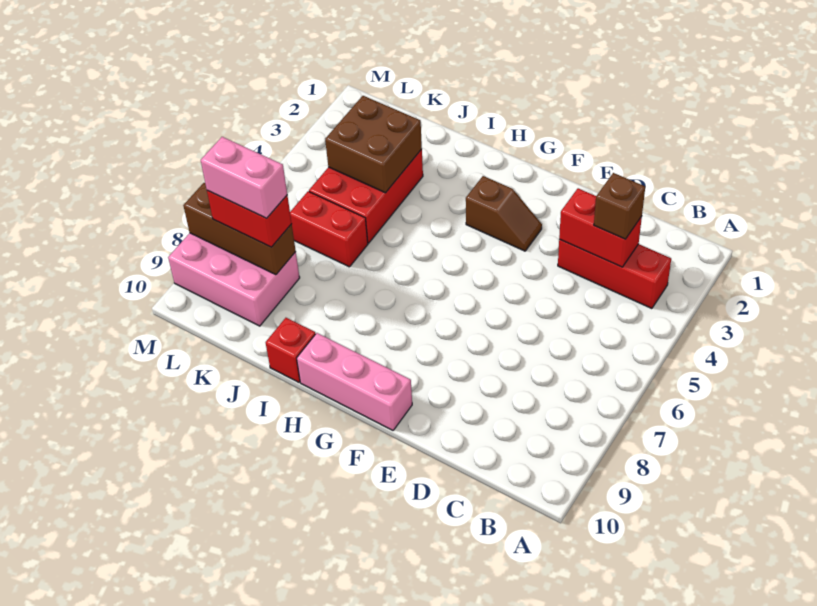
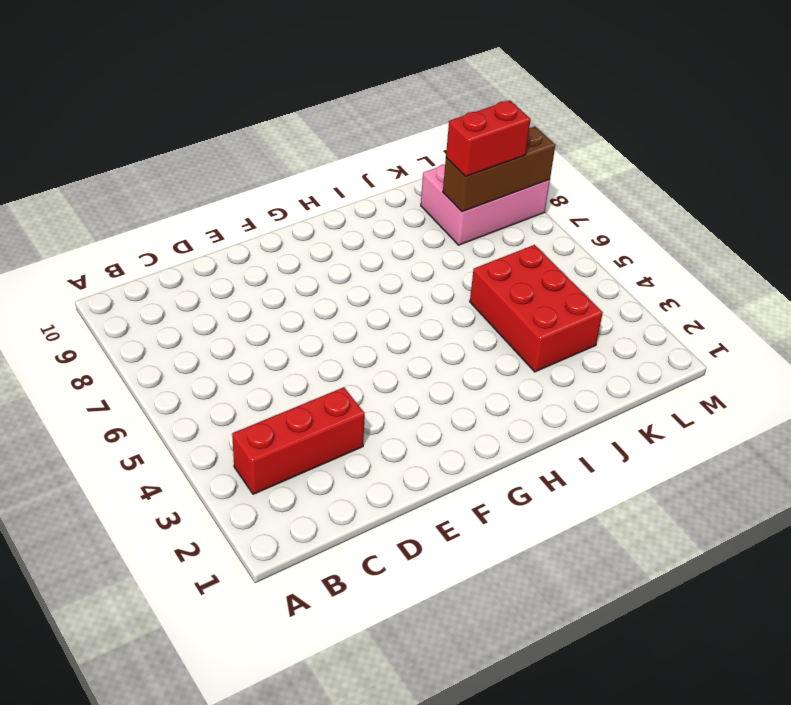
none -> brown 1x2 slope [466,176,542,251]
none -> pink 1x3 brick [297,333,412,430]
none -> red 1x1 brick [266,318,315,382]

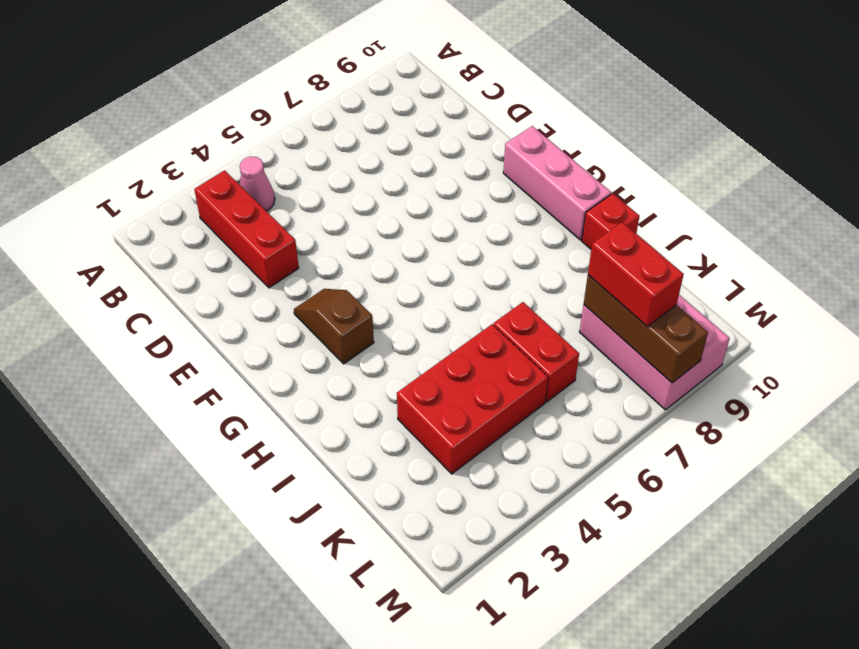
pink 1x1 cone [240,157,275,211] -> none
none -> red 1x2 brick [559,188,642,267]
none -> brown 2x2 brick [325,96,422,193]
none -> brown 1x1 brick [594,173,645,239]

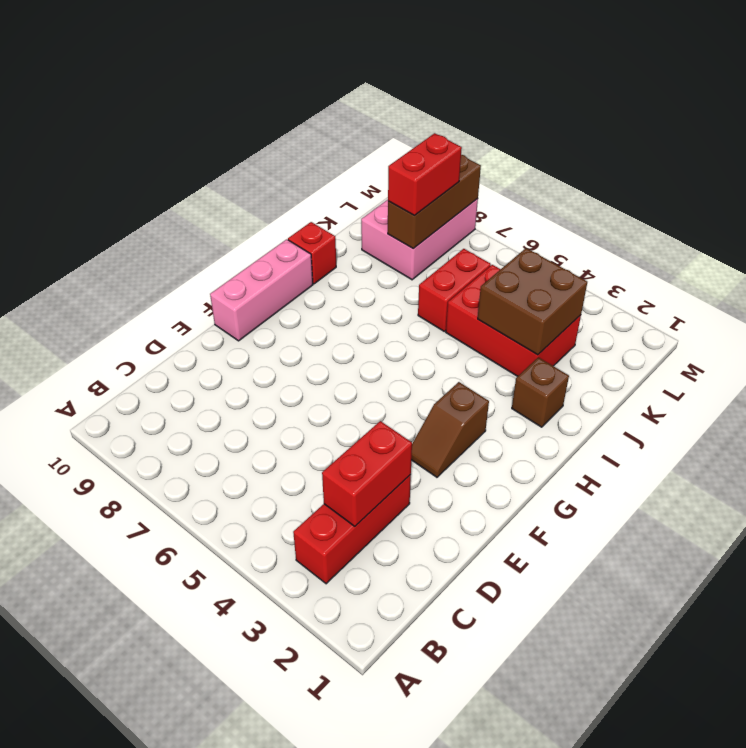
brown 1x1 brick [512,357,569,427] -> brown 1x1 brick moved to [594,173,645,239]
none -> pink 1x2 brick [201,137,287,218]

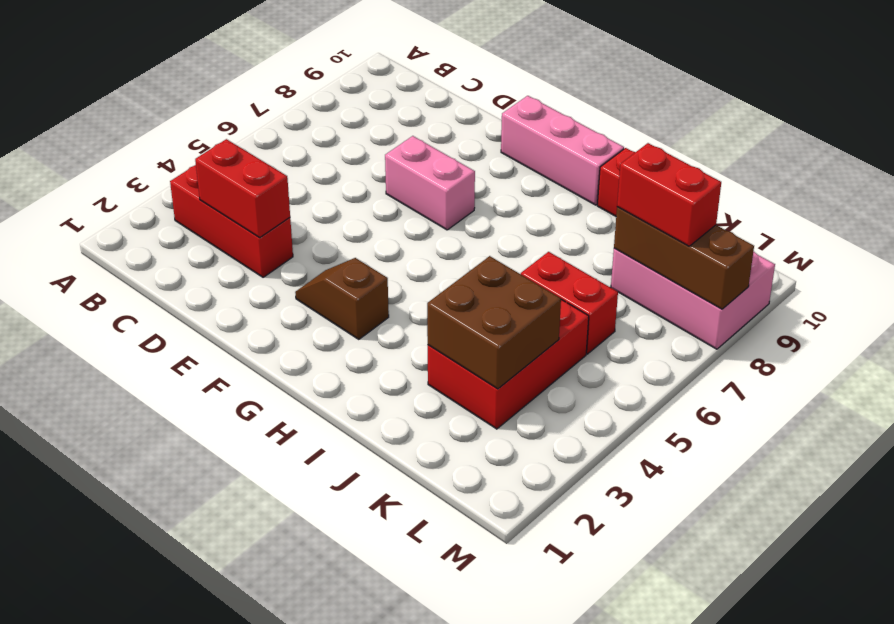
pink 1x2 brick [385,136,475,230] -> pink 1x2 brick moved to [201,137,287,218]
none -> brown 1x1 brick [594,173,645,239]

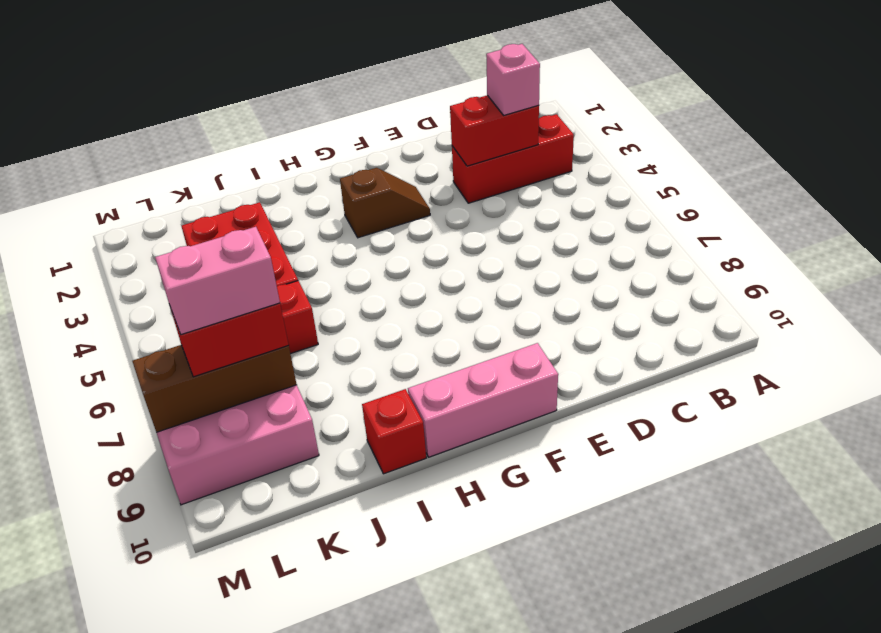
pink 1x1 brick [486,44,540,115] -> brown 1x1 brick [594,173,645,239]
none -> brown 2x2 brick [325,96,422,193]

